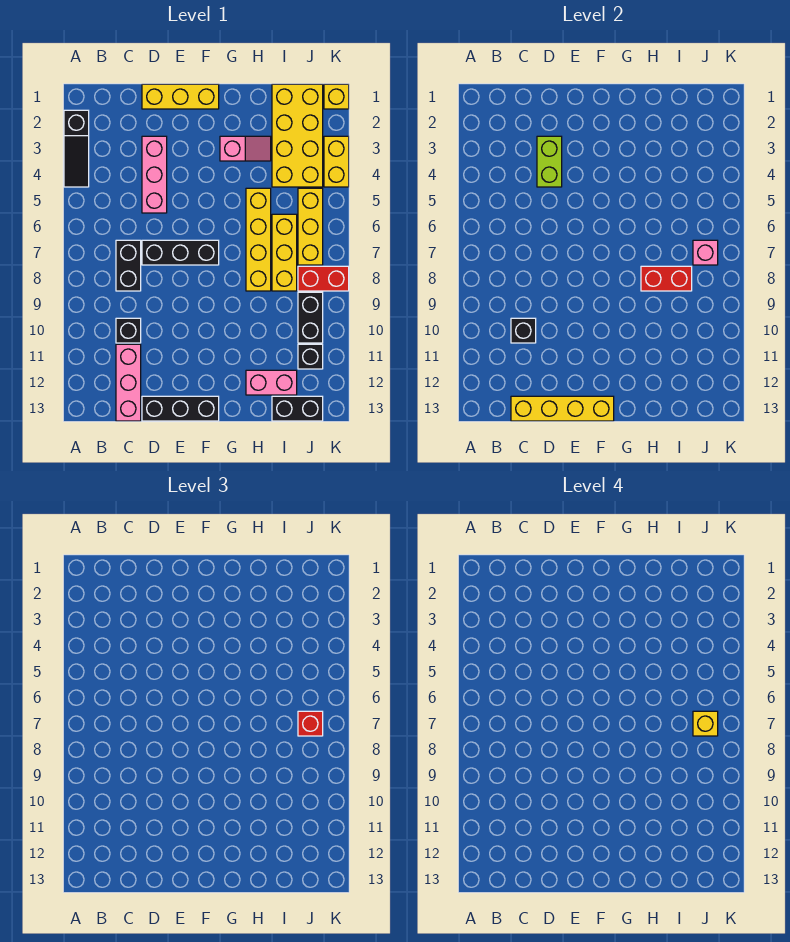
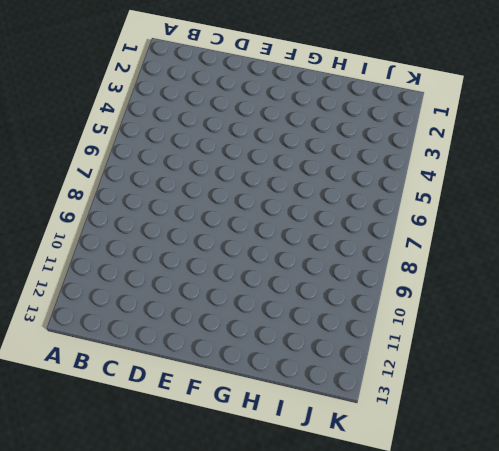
none -> black 1x3 slope [64,110,89,187]
none -> black 1x2 brick [116,240,141,291]
none -> black 1x1 brick [116,318,141,343]

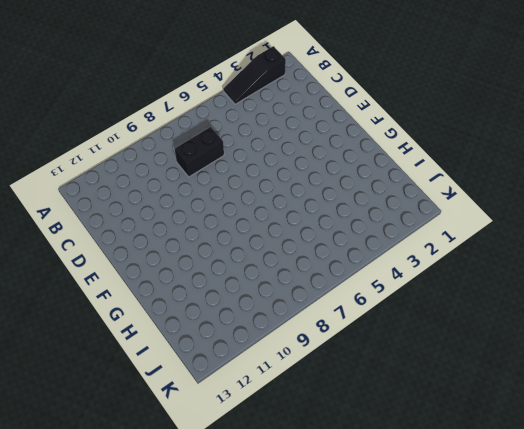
none -> black 1x1 brick [116,318,141,343]
none -> pink 1x3 brick [116,344,141,421]
none -> yellow 1x3 brick [142,84,219,109]

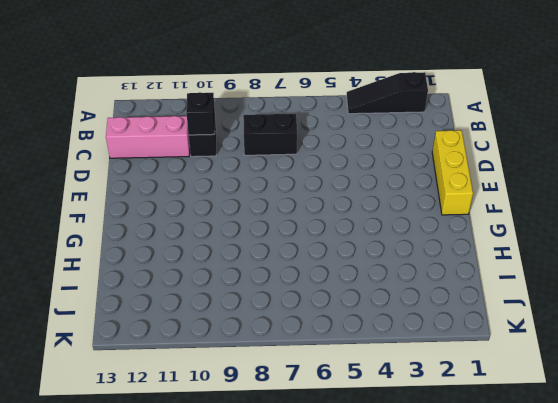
none -> pink 1x3 brick [142,136,167,213]
none -> black 1x3 brick [142,240,219,265]
none -> black 1x3 brick [142,396,219,421]

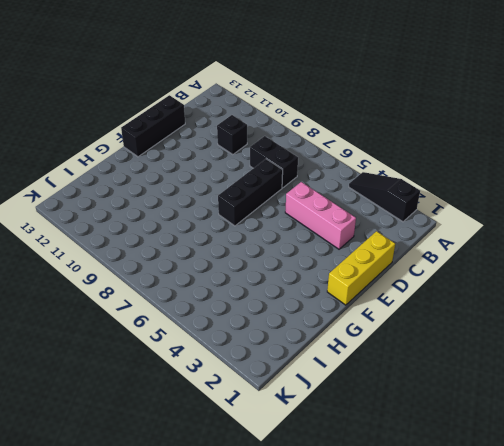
none -> pink 1x3 brick [116,344,141,421]
none -> pink 1x2 slope [220,136,271,161]
none -> yellow 1x4 brick [246,188,271,291]

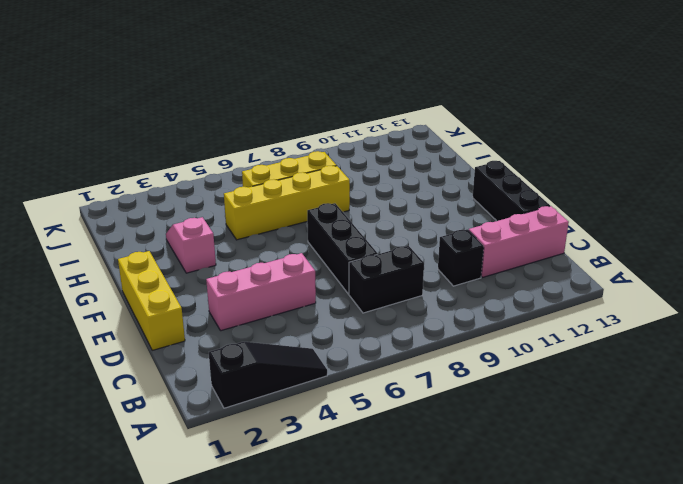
none -> pink 1x2 brick [246,370,297,395]
none -> yellow 2x4 brick [272,84,323,187]
none -> black 1x2 brick [272,396,323,421]

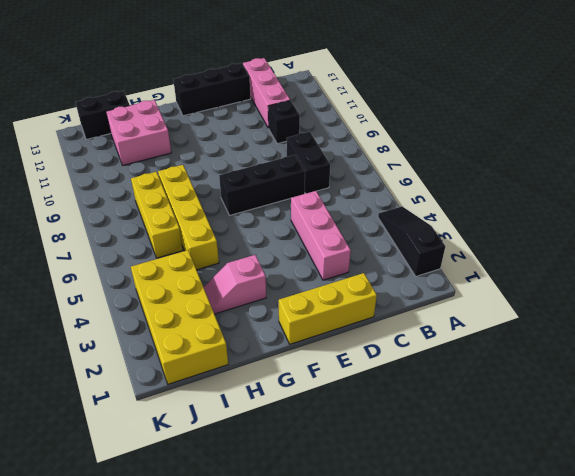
pink 2x2 brick [106,100,171,165] -> pink 1x2 brick [246,370,297,395]
none -> yellow 1x3 brick [298,188,323,265]
none -> red 1x2 brick [298,266,349,291]
none -> black 1x2 brick [298,292,323,343]

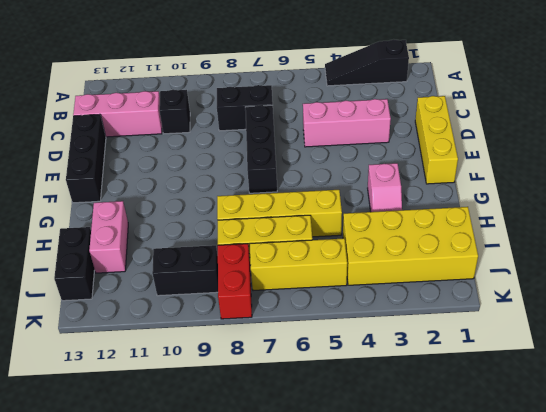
none -> black 1x1 brick [298,344,323,369]
none -> yellow 1x1 brick [324,84,349,109]
none -> yellow 1x2 brick [324,136,349,187]

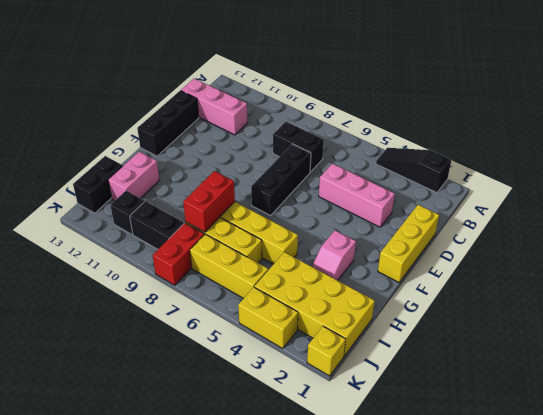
none -> black 1x1 brick [116,318,141,343]
none -> black 1x1 brick [511,318,536,343]
none -> yellow 1x4 brick [511,396,614,421]

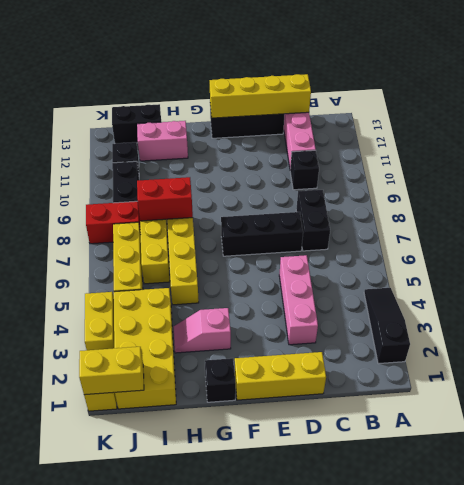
black 1x1 brick [205,358,236,402] -> black 1x1 brick moved to [511,318,536,343]
yellow 1x2 brick [79,347,144,395] -> none
none -> lime 1x2 brick [537,136,562,187]
none -> pink 1x1 brick [693,240,718,265]
none -> red 1x1 brick [298,711,323,736]

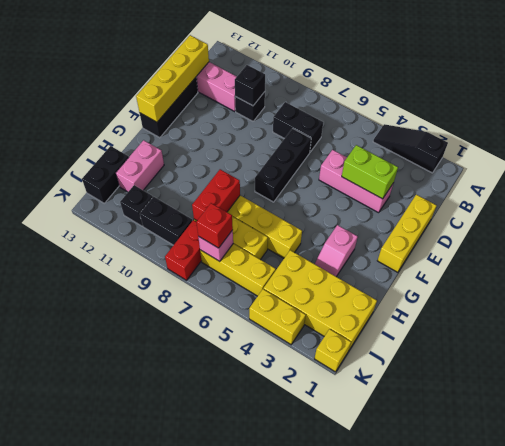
none -> yellow 1x1 brick [693,711,718,736]

